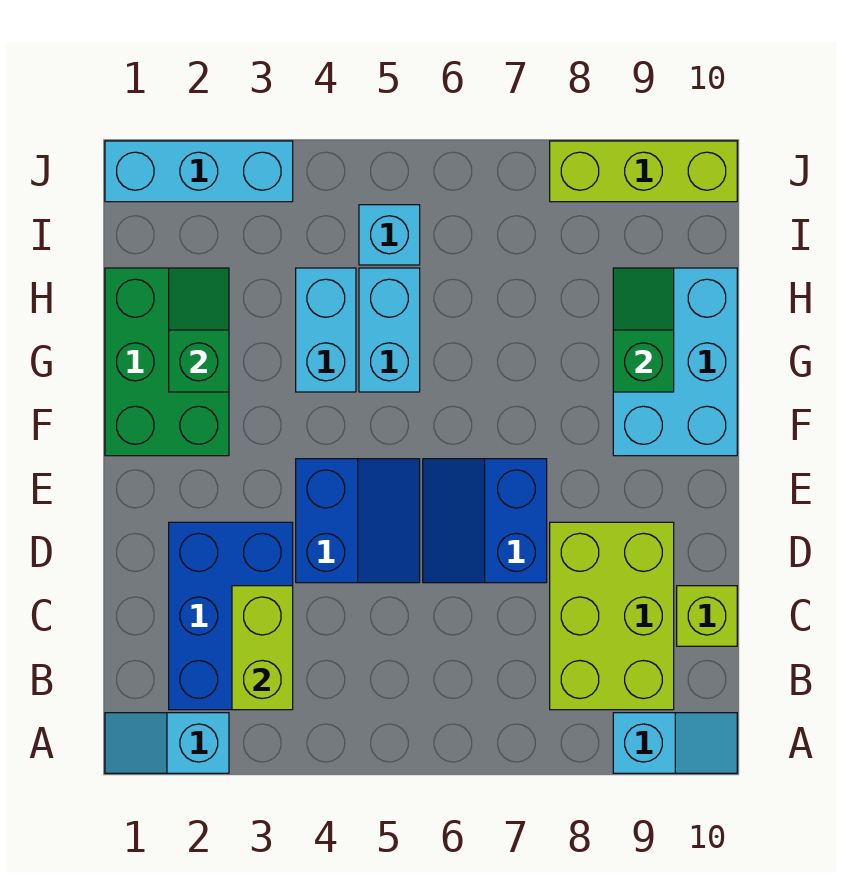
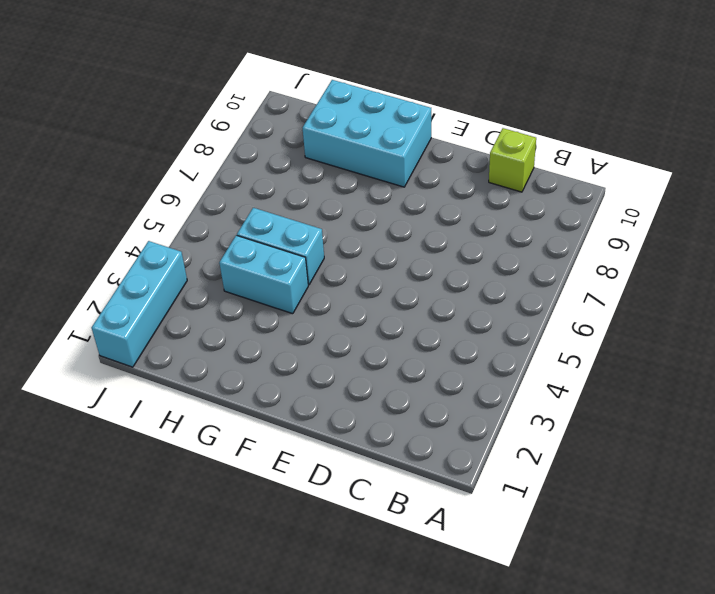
none -> cyan 1x2 slope [105,713,229,773]
none -> cyan 1x2 slope [613,713,737,773]
none -> blue 2x3 brick [169,522,293,710]

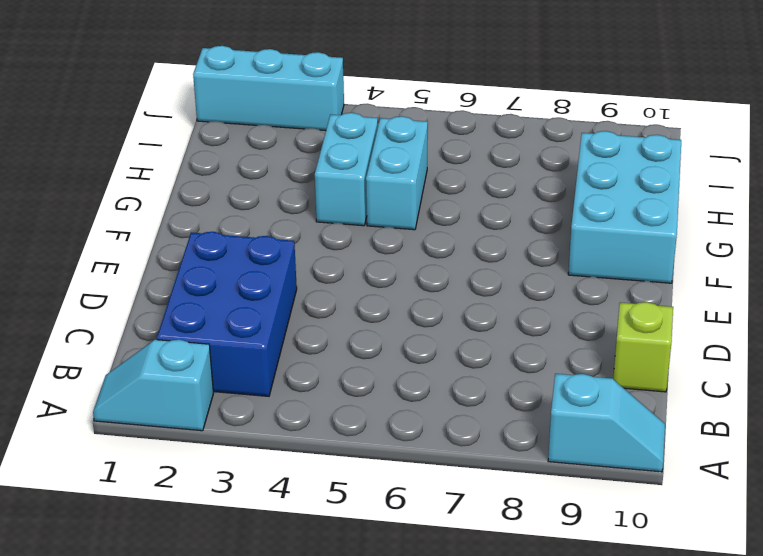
none -> lime 2x3 brick [550,522,674,710]
none -> blue 2x2 slope [296,459,420,583]
none -> blue 2x2 slope [423,459,547,583]

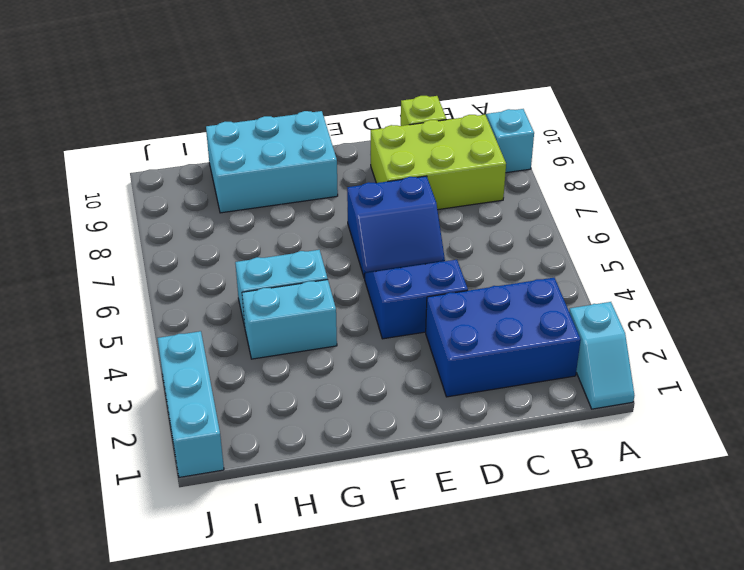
none -> green 2x3 brick [105,268,229,456]
none -> cyan 1x1 brick [359,205,420,265]
none -> lime 1x3 brick [550,141,737,202]

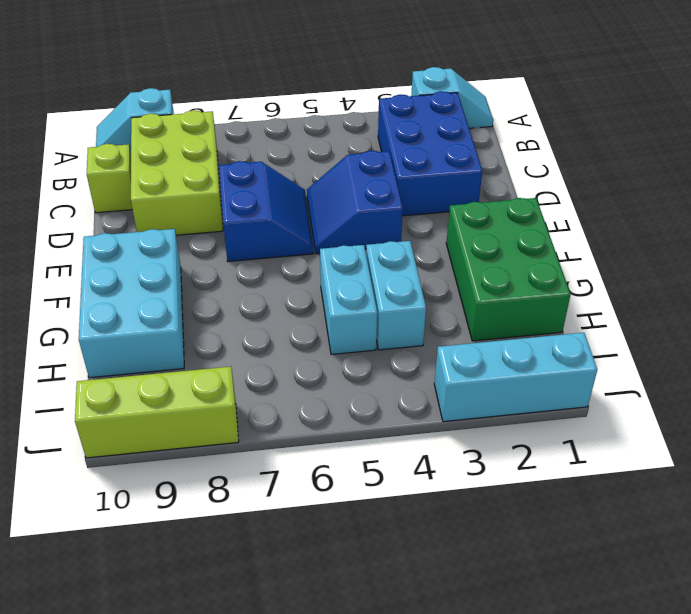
none -> cyan 1x1 brick [359,205,420,265]
none -> lime 1x2 brick [232,586,293,710]
none -> green 1x2 slope [169,268,229,392]

